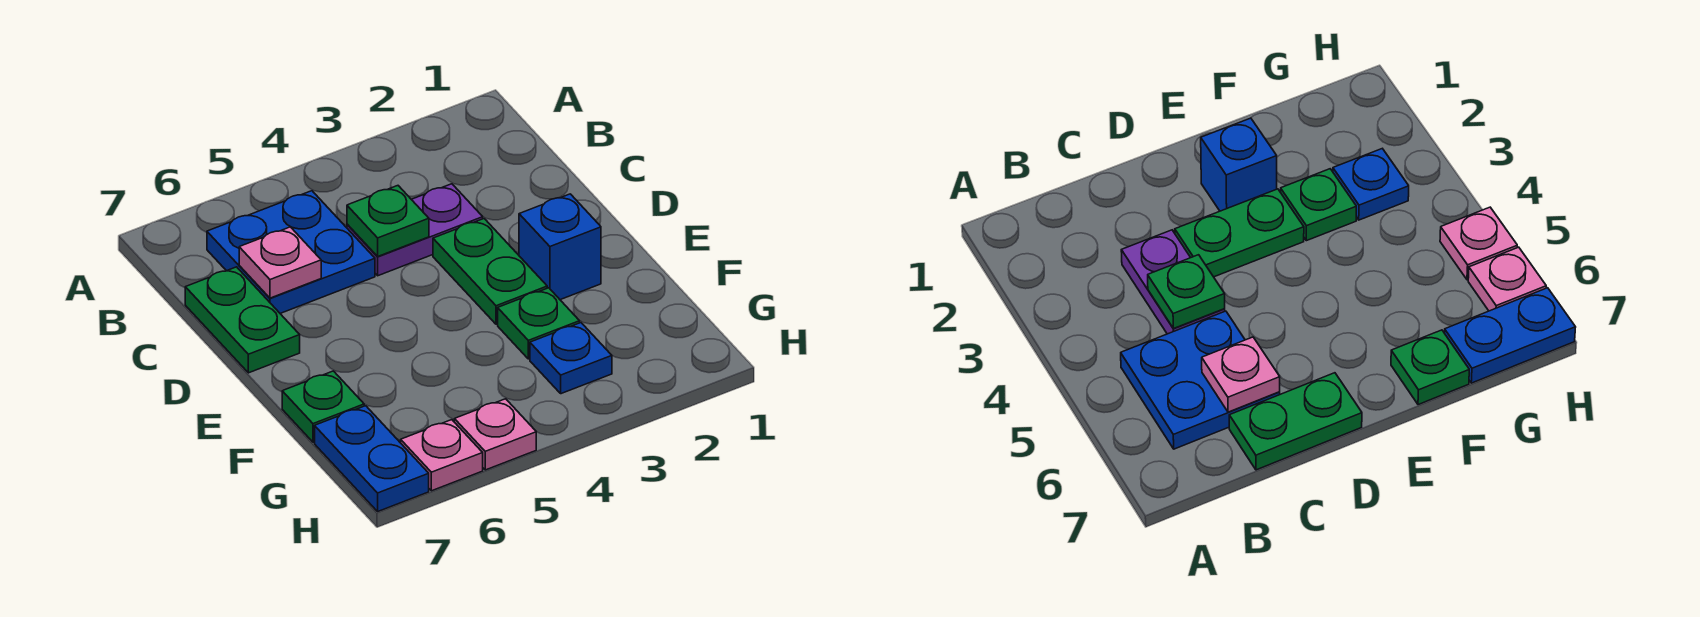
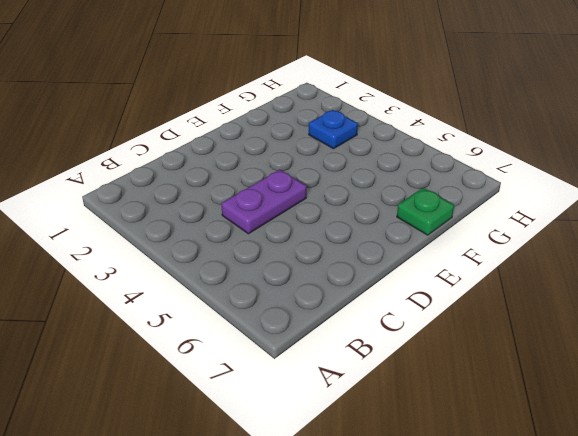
purple 1x2 plate [221,170,307,234] -> purple 1x2 plate turned to [347,184,483,276]
none -> blue 2x2 plate [207,191,375,313]
none -> green 1x2 plate [185,267,300,373]
none -> green 1x2 plate [433,219,547,324]

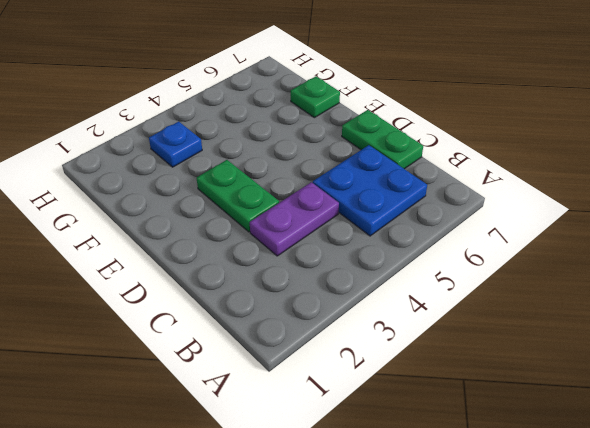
none -> blue 1x1 brick [519,194,601,300]
none -> green 1x1 plate [498,288,580,359]
none -> blue 1x2 plate [315,406,429,511]

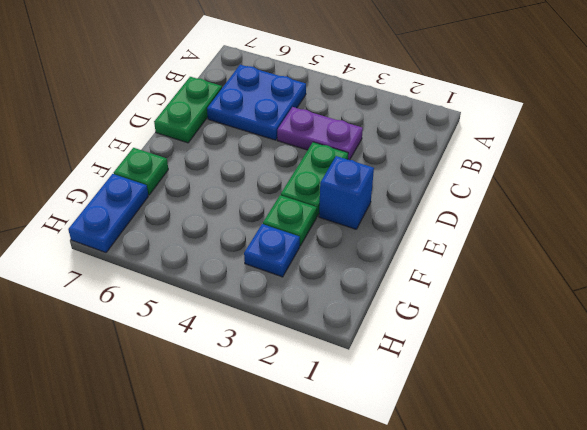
none -> pink 1x1 plate [454,399,536,470]
none -> pink 1x1 plate [401,420,483,491]
none -> green 1x1 plate [347,186,429,257]

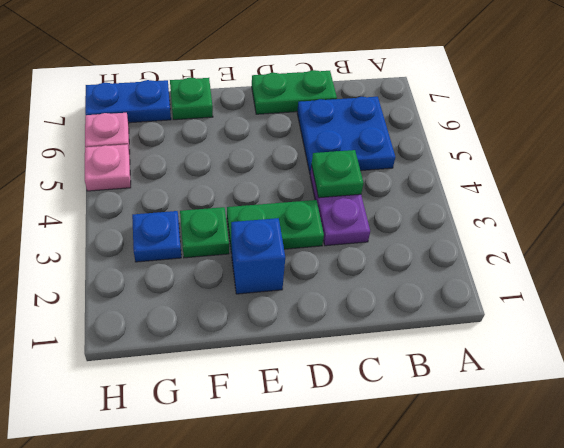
none -> pink 1x1 plate [239,227,321,298]

